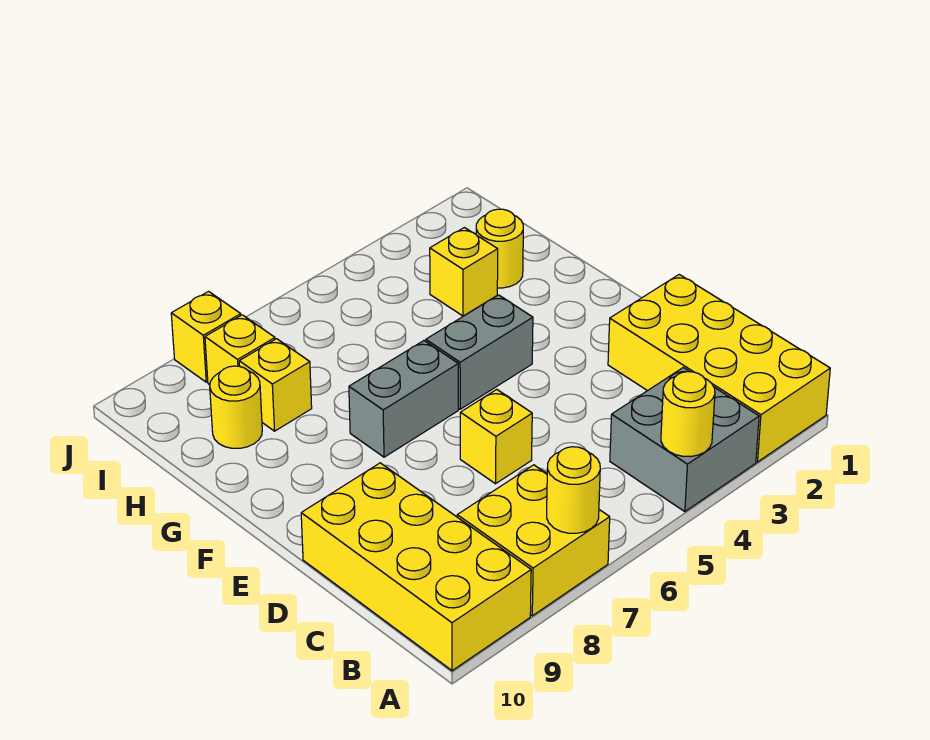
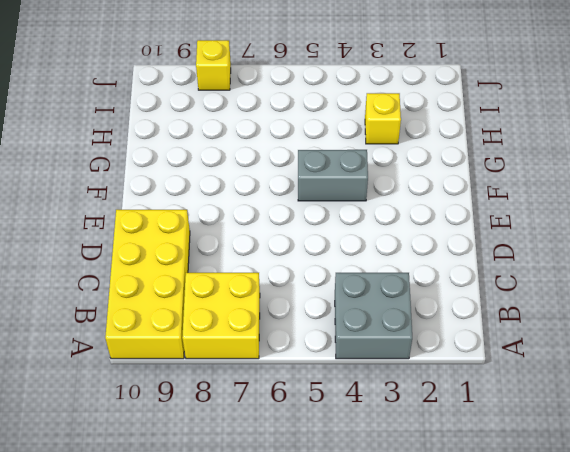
none -> yellow 2x4 brick [608,275,830,462]
none -> yellow 1x1 brick [460,389,532,484]
none -> grey 1x2 brick [349,341,458,457]

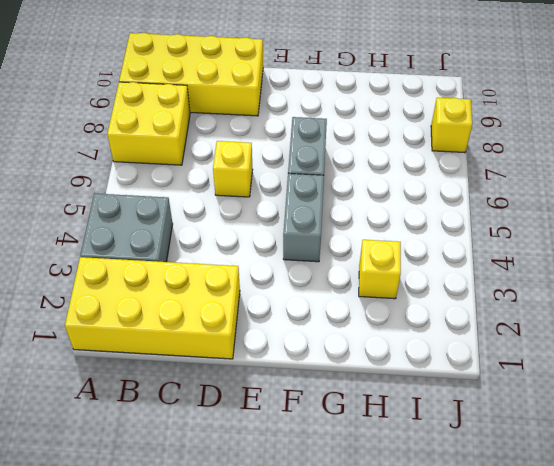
none -> yellow 1x1 round brick [476,209,523,288]
none -> yellow 1x1 brick [239,339,312,431]
none -> yellow 1x1 round brick [210,366,262,448]

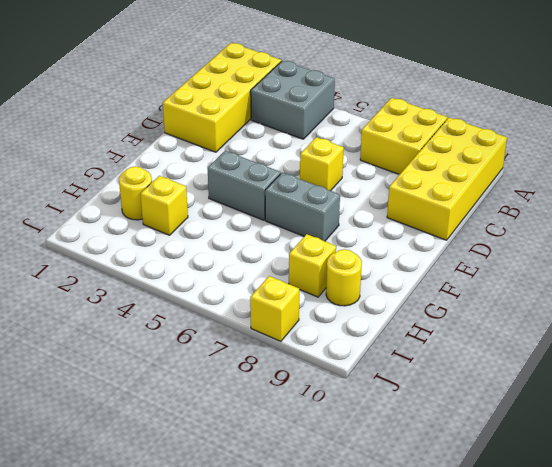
none -> yellow 1x1 brick [205,315,275,385]
none -> yellow 1x1 round brick [661,372,715,456]
none -> yellow 1x1 round brick [547,447,600,533]

